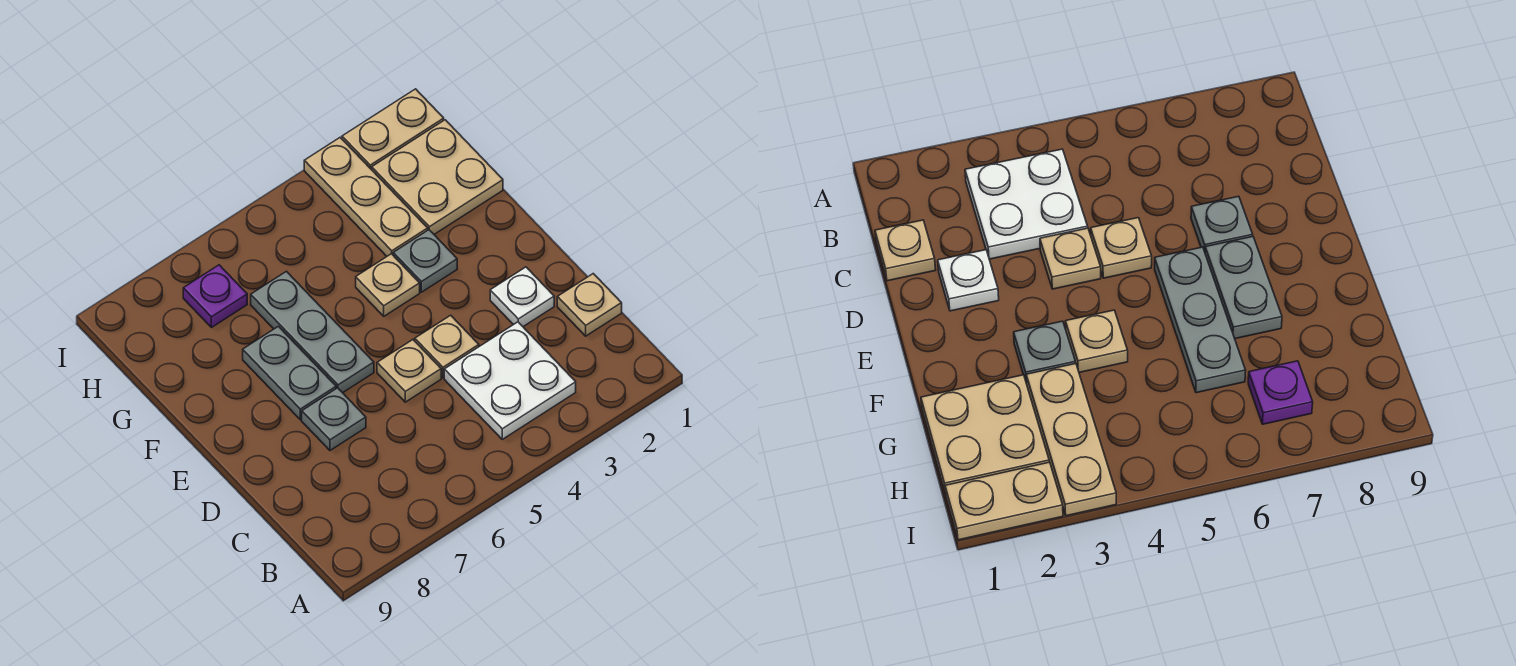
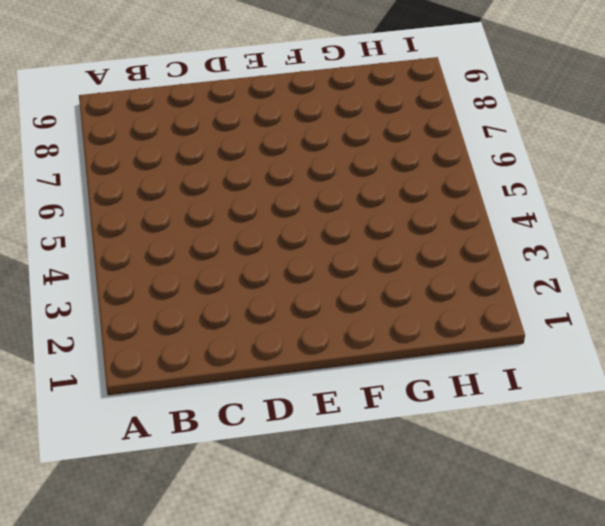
none -> white 2x2 plate [444,322,576,439]
none -> tan 1x1 plate [557,274,622,336]
none -> white 1x1 plate [490,267,554,327]

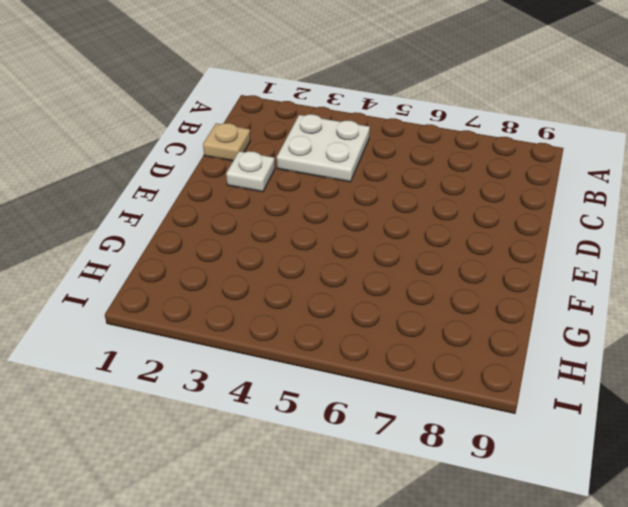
none -> tan 1x1 plate [415,315,479,378]
none -> tan 1x1 plate [377,340,441,402]
none -> grey 1x1 plate [302,388,366,450]

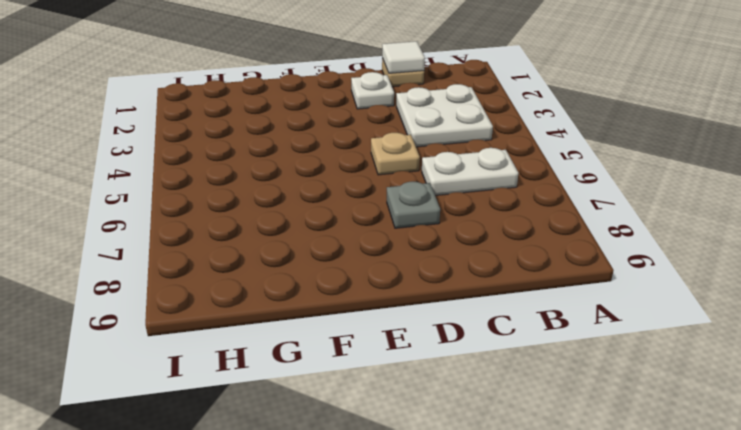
white 1x2 plate [422,148,518,196] -> none
white 1x1 tile [382,41,425,73] -> none
none -> tan 1x1 plate [415,315,479,378]
none -> grey 1x3 plate [251,271,374,393]
none -> grey 1x2 plate [243,326,336,420]

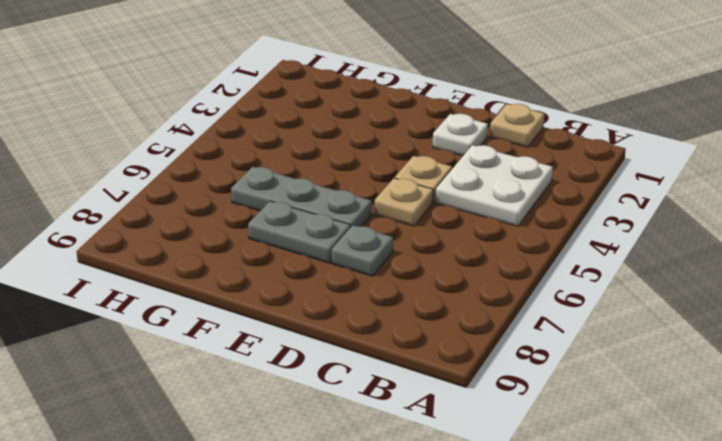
none -> grey 1x1 plate [393,230,457,292]
none -> tan 1x1 plate [356,254,420,316]
none -> tan 2x2 plate [372,120,503,234]

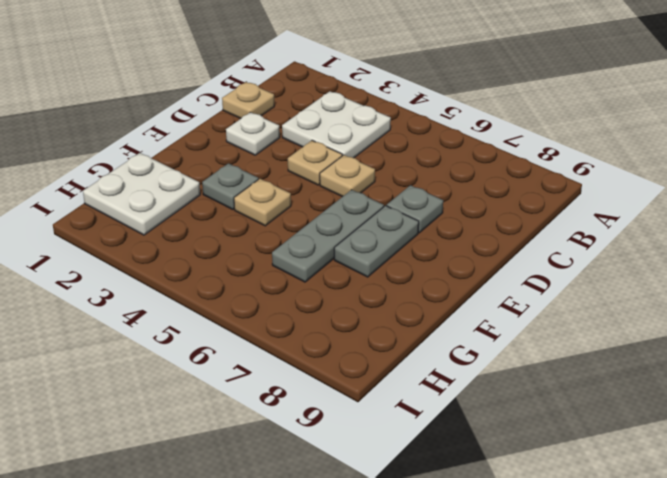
white 2x2 plate [83,153,200,235] -> tan 2x2 plate [372,120,503,234]
none -> tan 1x3 plate [304,138,428,256]
none -> purple 1x1 plate [183,265,247,328]
none -> tan 1x2 plate [342,89,444,170]

